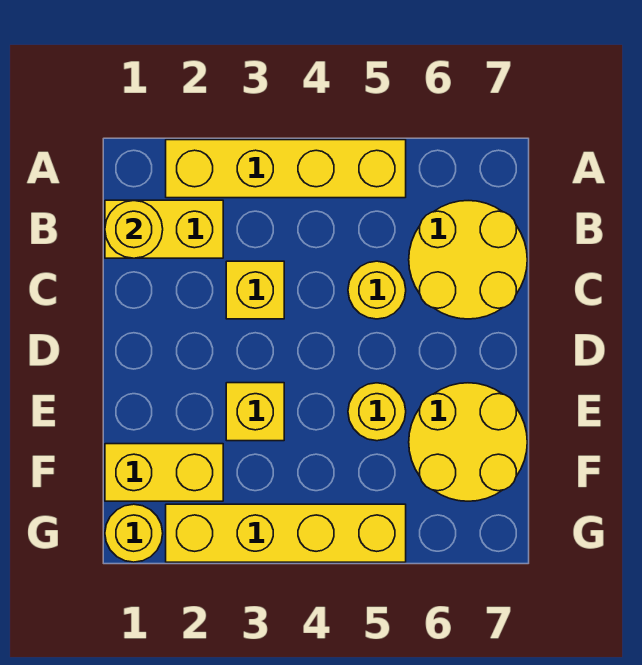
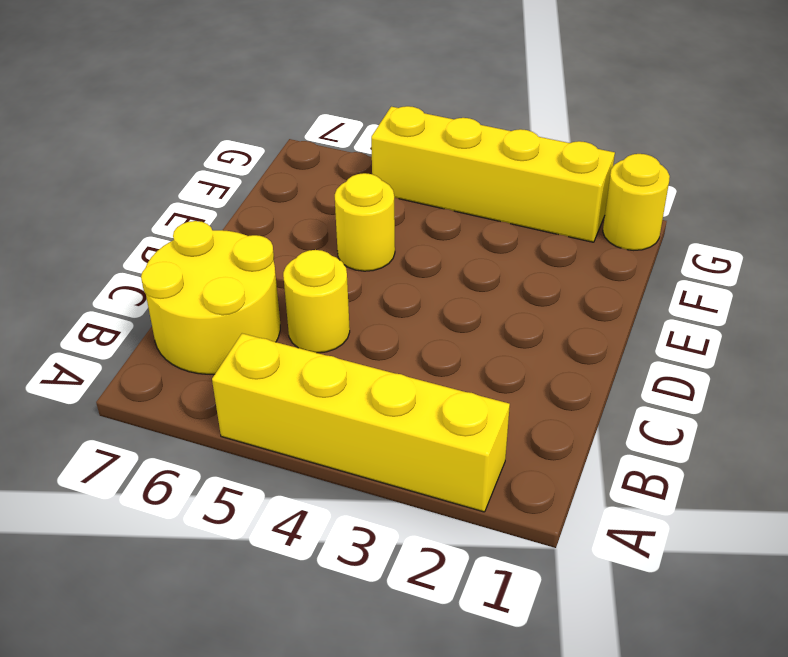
none -> yellow 1x2 brick [105,200,223,258]
none -> yellow 1x1 brick [226,261,284,319]
none -> yellow 1x1 brick [226,383,284,441]

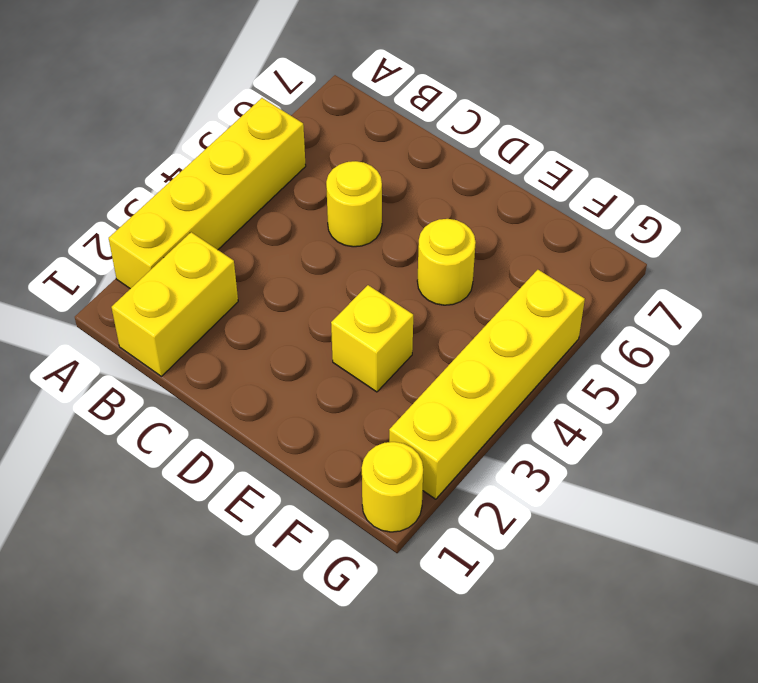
none -> yellow 2x2 round brick [409,201,527,319]
none -> yellow 1x1 brick [226,261,284,319]
none -> yellow 2x2 round brick [409,383,527,501]

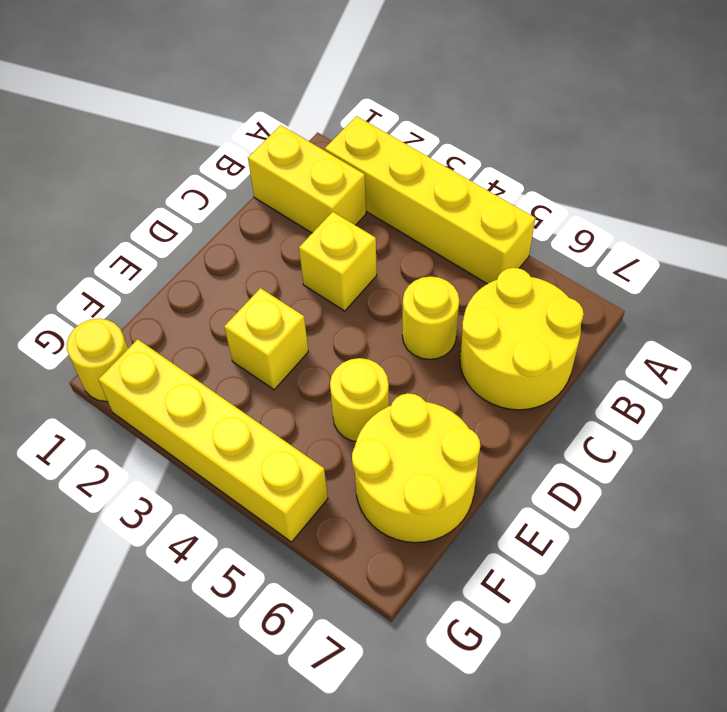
none -> yellow 1x2 brick [105,444,223,501]
none -> yellow 1x1 round brick [105,200,163,258]

